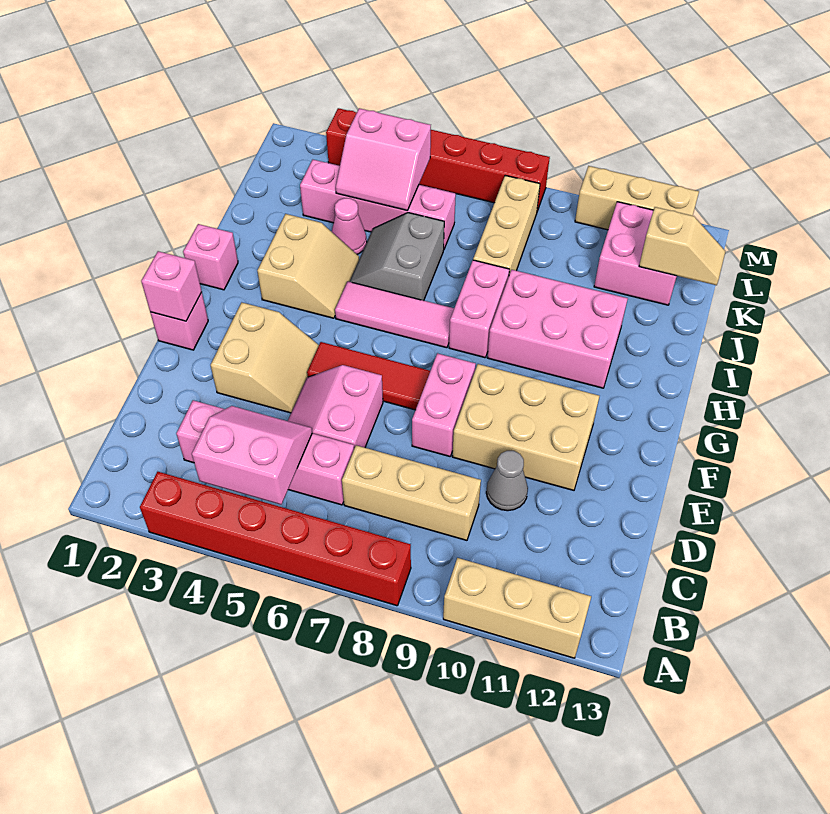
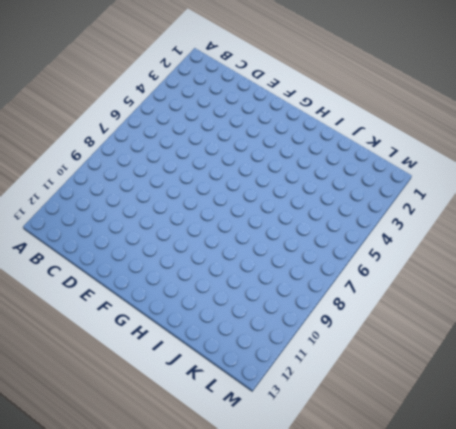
none -> red 1x6 brick [140,472,411,606]
none -> tan 1x3 brick [443,558,591,658]
none -> pink 1x4 brick [176,400,354,505]

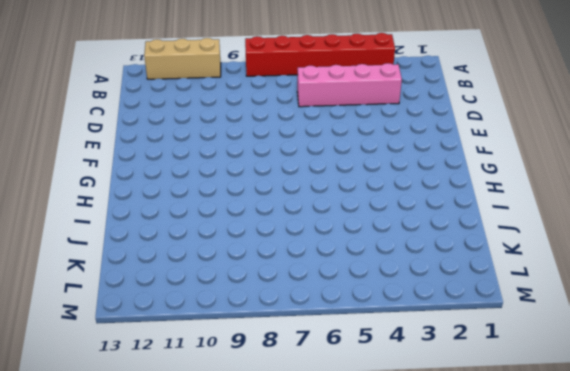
none -> tan 1x3 brick [342,445,481,540]
none -> pink 2x2 slope [288,365,383,448]
none -> grey 1x1 cone [486,451,528,511]

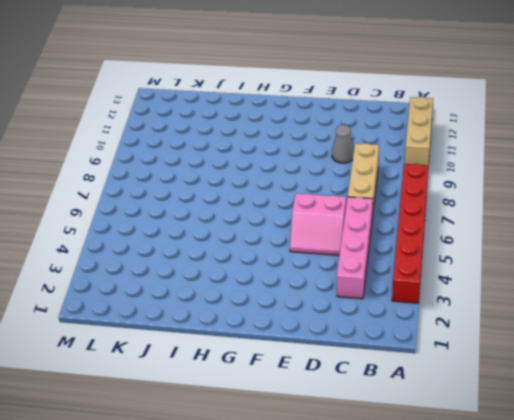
none -> tan 2x2 slope [211,303,319,413]
none -> pink 1x2 brick [412,353,476,456]
none -> tan 2x3 brick [452,364,599,490]

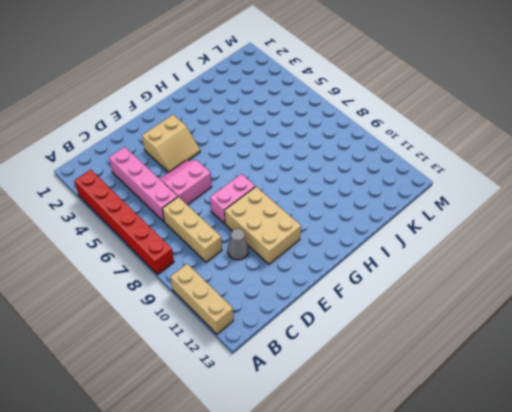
none -> pink 1x1 brick [150,292,208,350]
none -> red 1x3 tile [307,342,430,410]
none -> pink 1x1 brick [183,224,238,290]

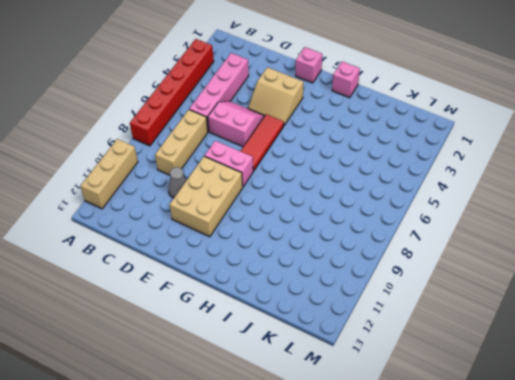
none -> tan 2x2 slope [257,214,359,318]
none -> pink 1x3 tile [335,281,454,348]
none -> pink 1x2 brick [449,260,509,358]

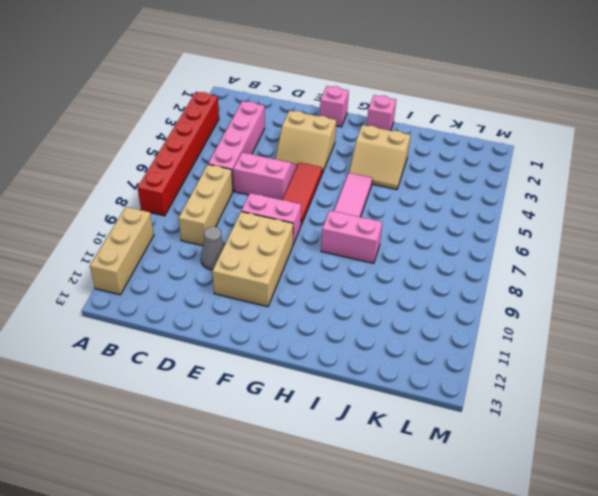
none -> pink 2x3 brick [487,270,628,388]
none -> grey 2x2 slope [350,213,444,301]
none -> pink 1x1 cone [332,198,367,254]

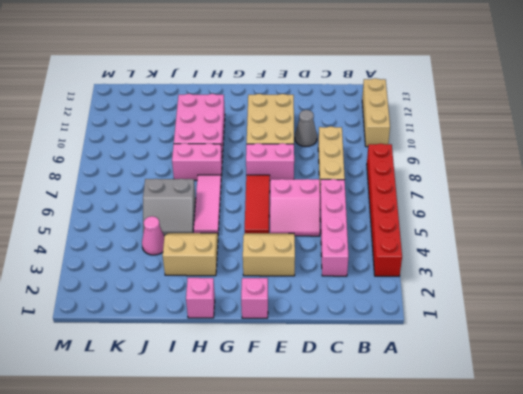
none -> tan 1x3 brick [473,175,540,274]
none -> pink 1x4 brick [300,160,456,249]
none -> pink 2x2 brick [594,202,677,305]

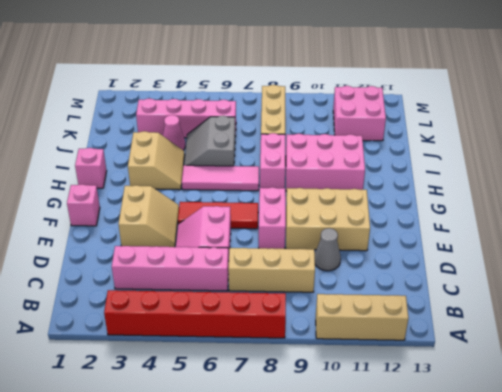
none -> red 1x6 brick [326,108,550,211]
none -> tan 1x3 brick [575,166,699,230]
none -> pink 2x2 slope [192,406,312,505]

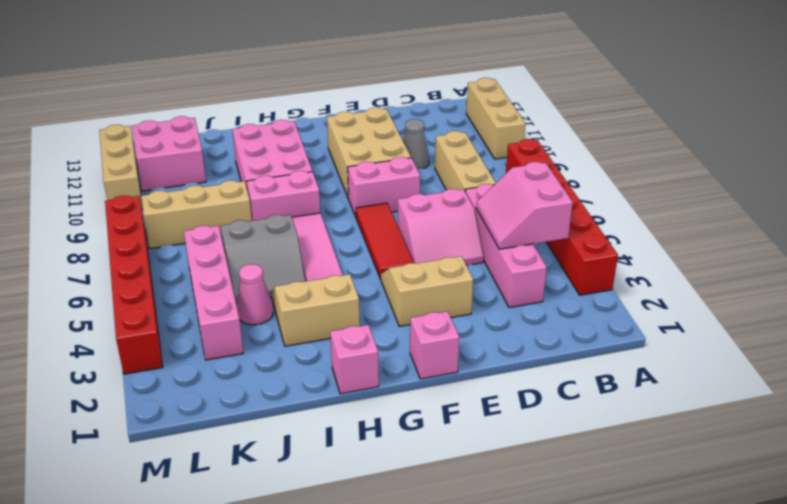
none -> pink 1x1 brick [141,251,202,321]
none -> pink 2x2 slope [336,108,431,211]
none -> tan 1x2 slope [639,207,725,285]

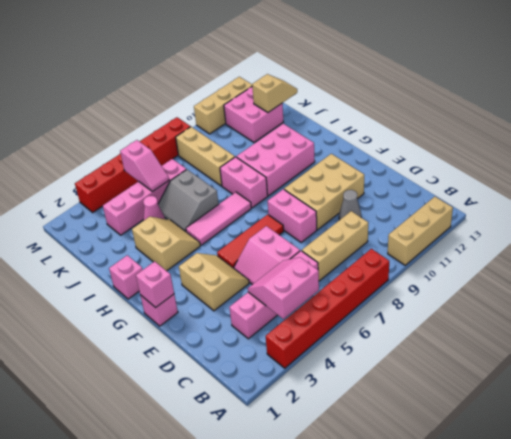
pink 1x2 slope [120,140,169,191] -> pink 2x2 slope [336,108,431,211]

